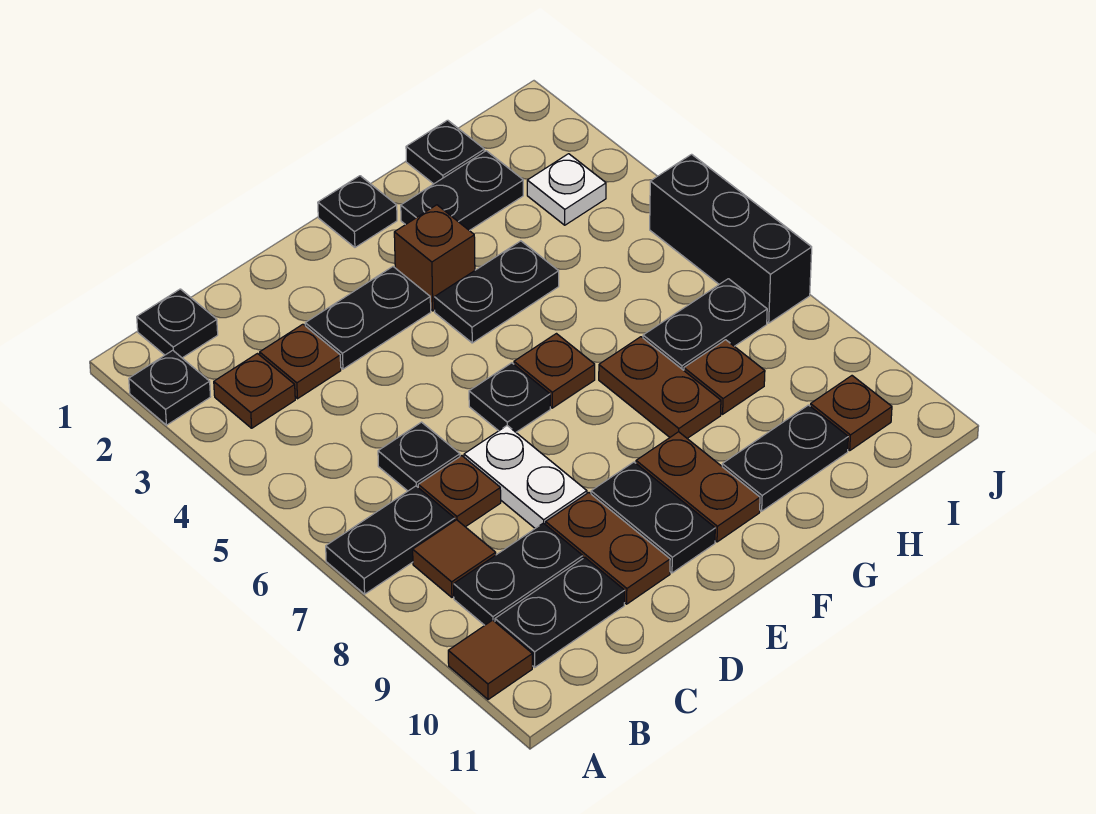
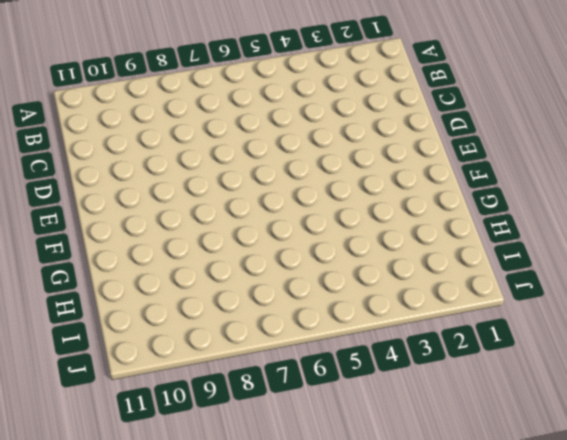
none -> black 1x1 plate [129,350,210,425]
none -> black 1x2 plate [326,486,455,594]
none -> brown 1x1 tile [448,620,532,700]
none -> black 1x1 plate [137,289,218,358]

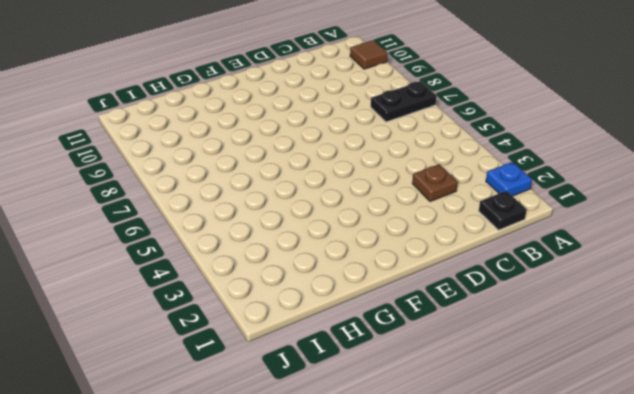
blue 1x1 plate [486,162,532,196] -> black 1x1 plate [129,350,210,425]
none -> brown 1x1 plate [214,354,295,428]
none -> brown 1x1 tile [413,520,496,597]
none -> black 1x2 plate [454,523,583,625]
none -> black 1x2 plate [495,558,625,667]

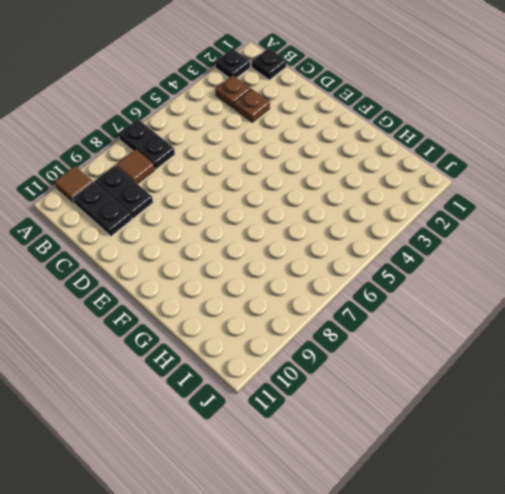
none -> black 1x1 plate [378,422,460,491]
none -> brown 1x1 plate [418,456,501,527]
none -> black 1x2 plate [305,267,431,369]
none -> white 1x2 plate [464,426,587,528]

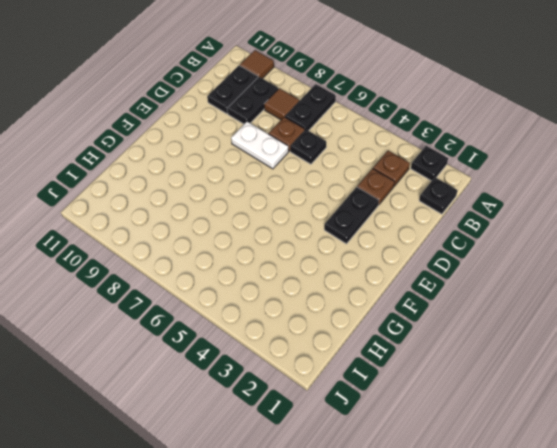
none -> brown 1x2 plate [546,493,670,604]
none -> black 1x1 plate [469,363,550,432]
none -> black 1x2 plate [591,462,715,573]
none -> black 1x1 plate [318,176,397,247]

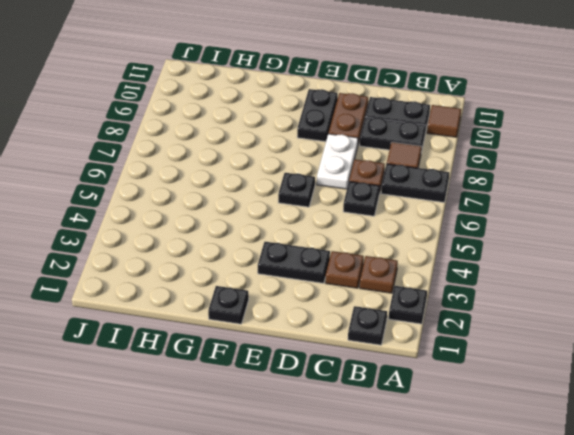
none -> brown 1x1 brick [394,205,475,311]
none -> black 1x2 plate [434,241,559,343]
none -> brown 1x1 plate [514,334,595,408]
none -> brown 1x2 plate [636,432,760,542]

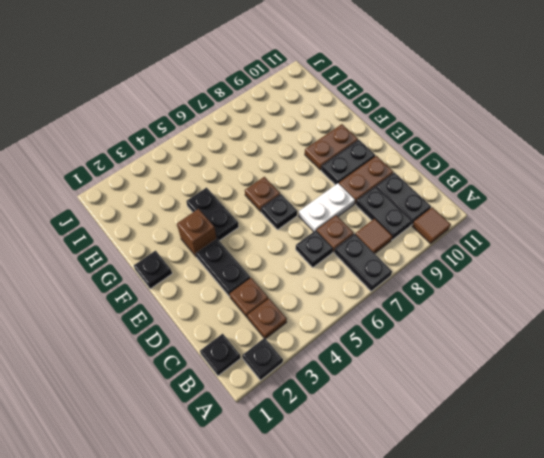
none -> black 1x2 plate [401,151,523,231]
none -> brown 1x2 plate [599,337,721,439]
none -> black 1x2 plate [722,405,848,511]
none -> black 1x1 plate [406,120,484,184]

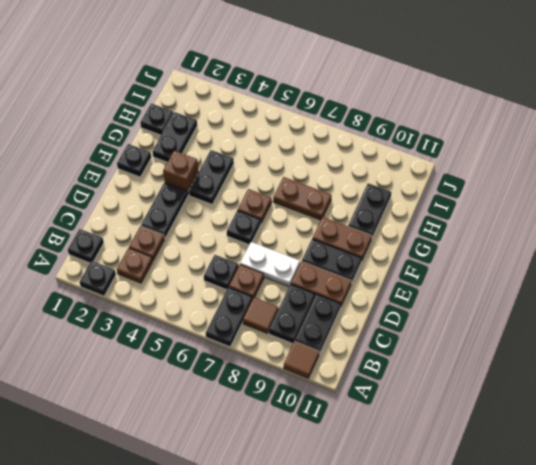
none -> black 1x2 plate [643,279,767,370]
none -> brown 1x1 plate [684,340,765,414]
none -> white 1x1 plate [527,154,606,225]
none -> brown 1x1 plate [810,376,892,450]

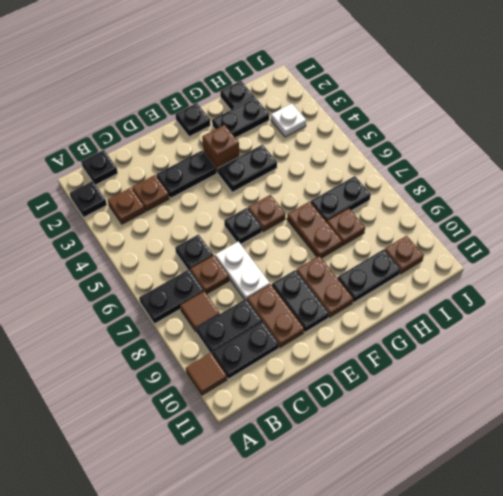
none -> black 1x3 brick [650,154,812,323]

